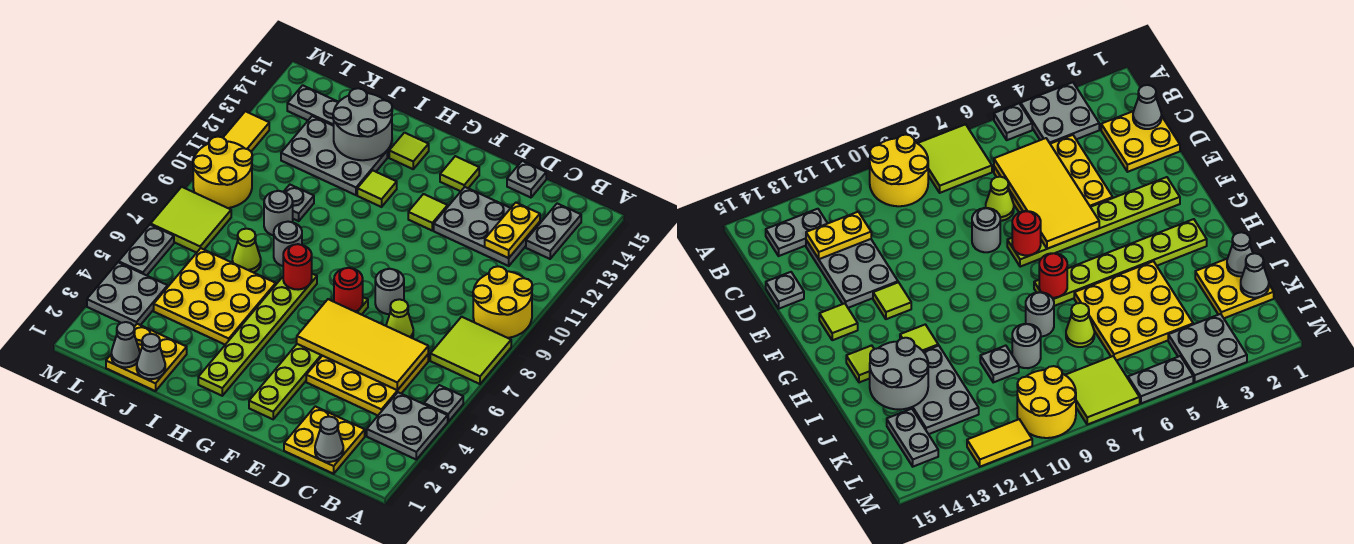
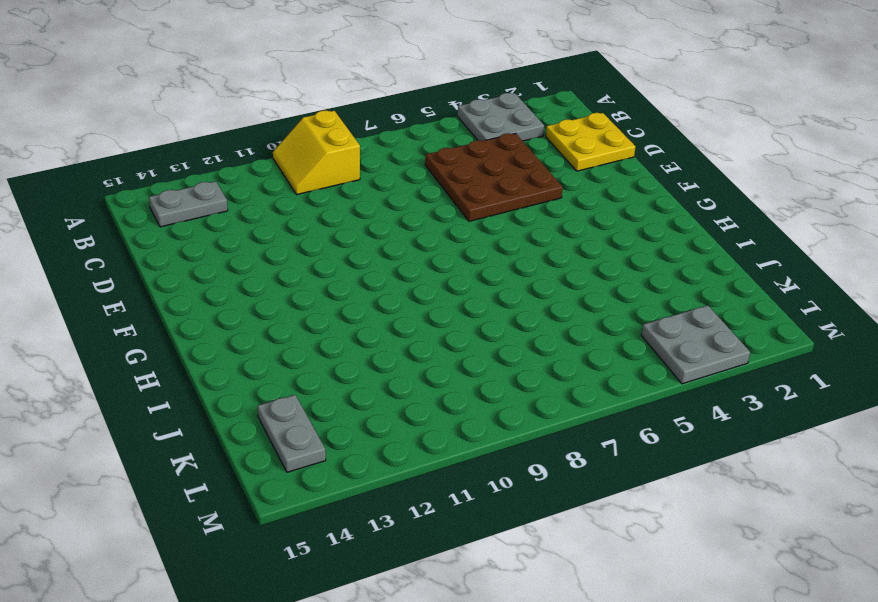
yellow 2x2 slope [273,110,360,195] -> yellow 2x2 round brick [473,266,532,338]
brown 3x3 plate [425,133,563,221] -> yellow 3x3 plate [306,355,428,415]
none -> grey 1x1 plate [424,385,463,422]
none -> lime 2x2 tile [430,317,511,384]
none -> grey 2x3 plate [434,187,540,266]
none -> lime 1x1 cone [386,299,413,338]

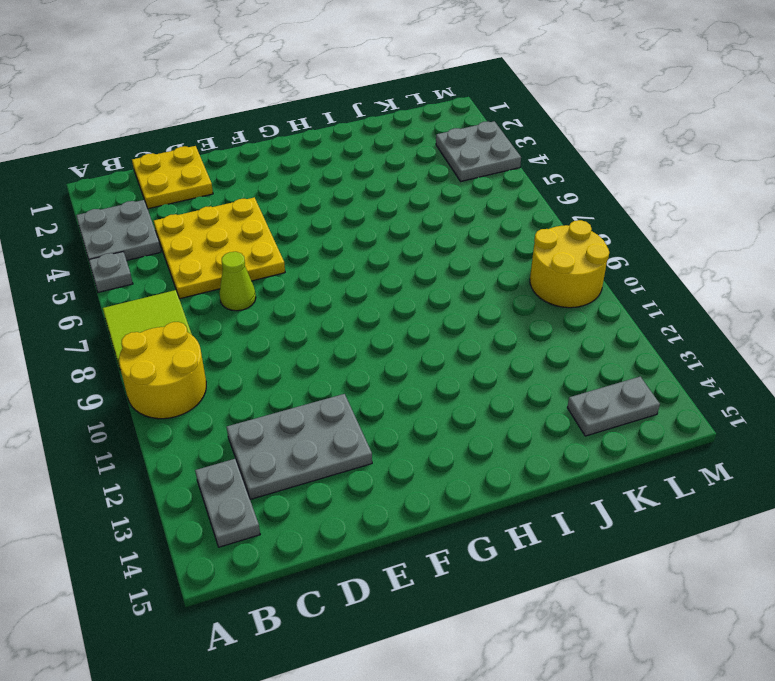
none -> grey 1x1 plate [507,161,546,198]
none -> grey 1x1 round brick [375,269,404,314]
none -> lime 1x6 plate [249,297,368,419]
none -> lime 1x1 tile [408,194,448,230]

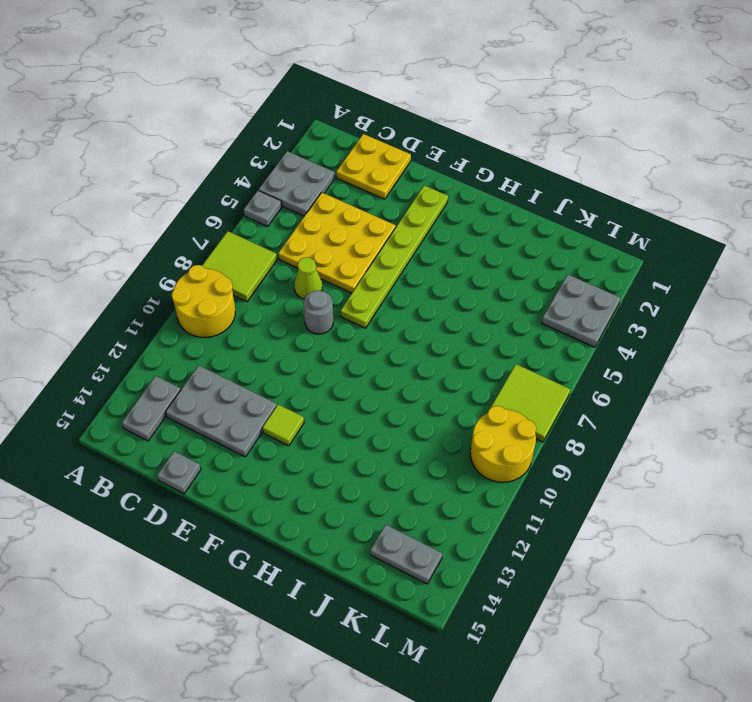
none -> lime 1x1 tile [440,156,479,191]
none -> lime 1x6 plate [198,274,317,396]
none -> lime 1x1 tile [357,170,397,207]
none -> lime 1x1 tile [389,133,429,169]

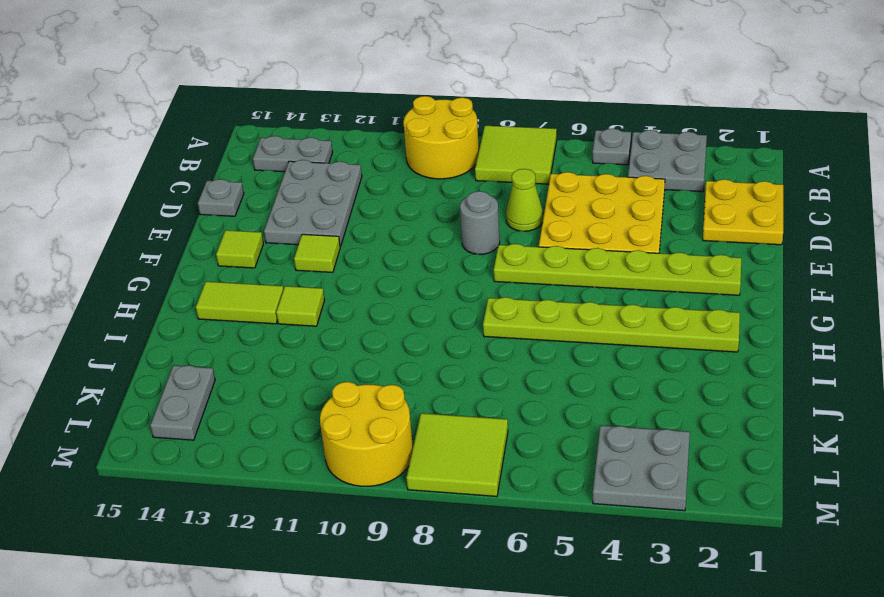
lime 1x2 tile [196,282,284,324] -> lime 1x1 tile [389,133,429,169]
none -> yellow 3x3 plate [154,248,276,345]
none -> grey 1x1 round brick [274,222,302,266]
none -> grey 2x3 plate [281,116,387,195]
none -> yellow 2x2 plate [106,324,187,391]

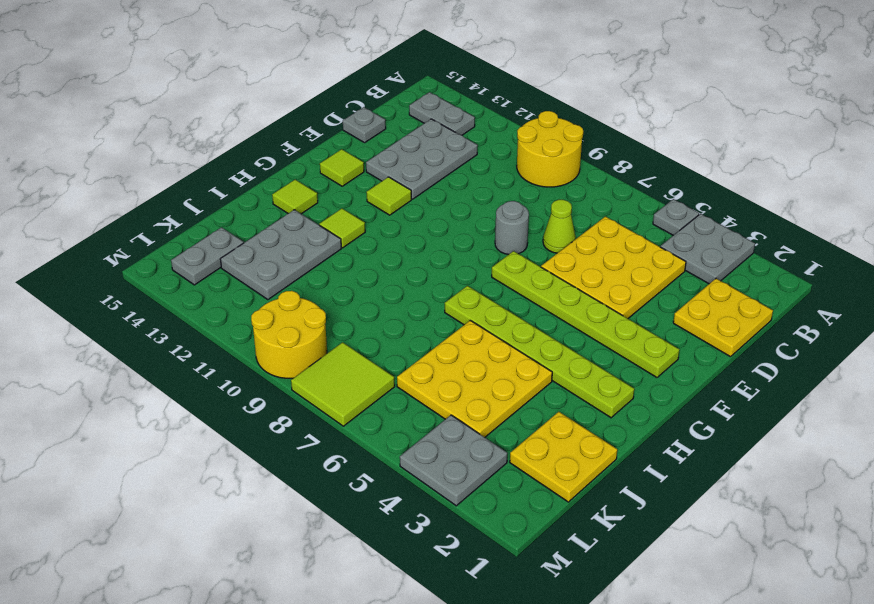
none -> lime 2x2 tile [430,317,511,384]
none -> grey 1x1 round brick [274,222,302,266]
none -> lime 1x1 cone [232,229,261,273]
none -> grey 1x1 round brick [264,191,293,235]

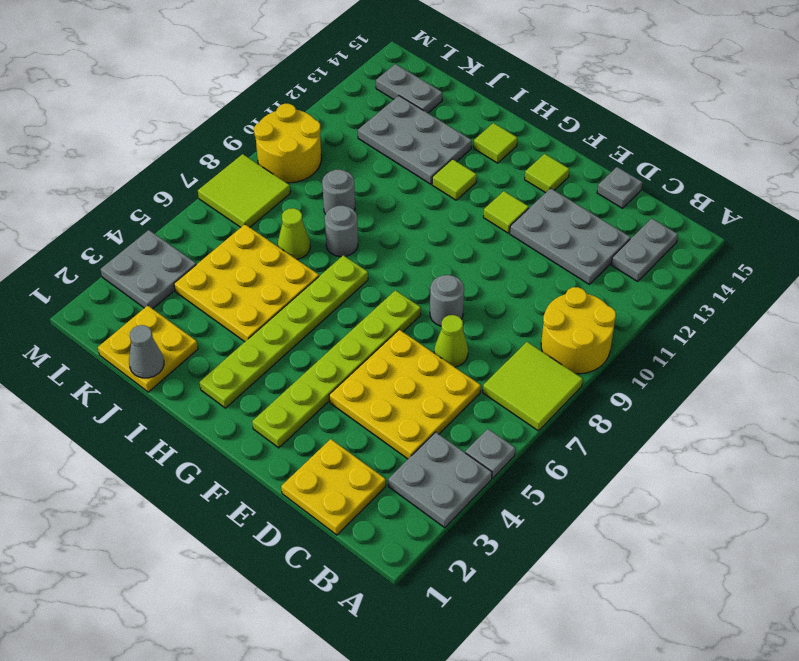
none -> grey 1x1 plate [284,185,314,221]
none -> grey 1x2 plate [119,225,174,275]
none -> yellow 1x2 tile [223,111,269,152]
none -> grey 1x1 cone [315,417,343,462]

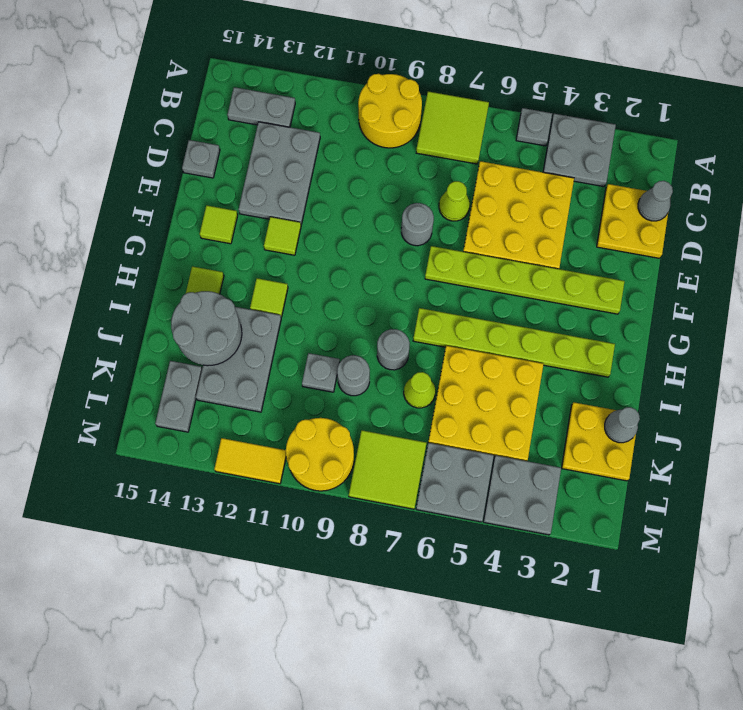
grey 2x2 plate [416,443,494,522] -> grey 1x2 plate [119,225,174,275]
none -> yellow 2x4 tile [297,299,428,390]
none -> yellow 1x2 plate [485,203,540,258]
none -> red 1x1 round brick [334,268,363,312]
none -> red 1x1 round brick [283,244,312,290]

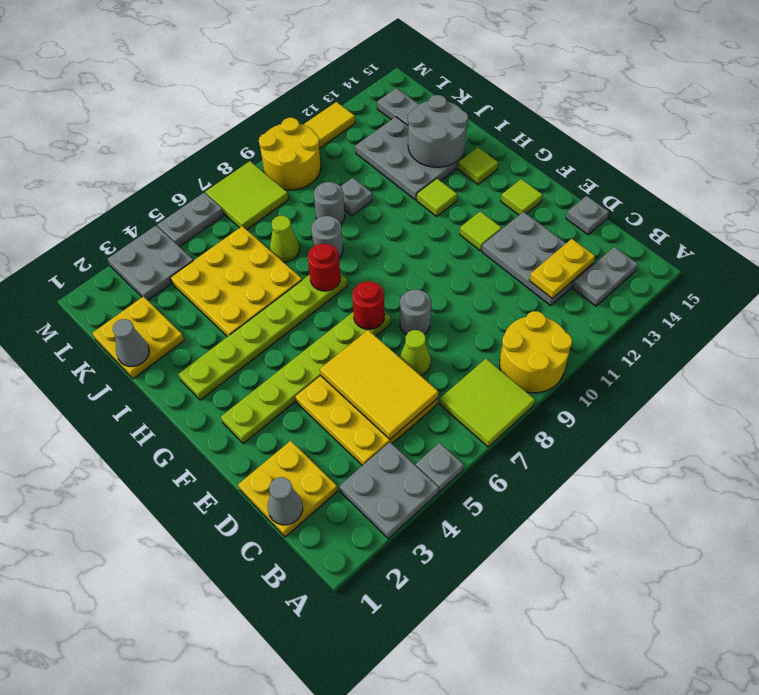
yellow 2x3 tile [320,330,438,439] -> yellow 2x4 tile [297,299,428,390]
none -> grey 1x1 cone [111,322,140,367]

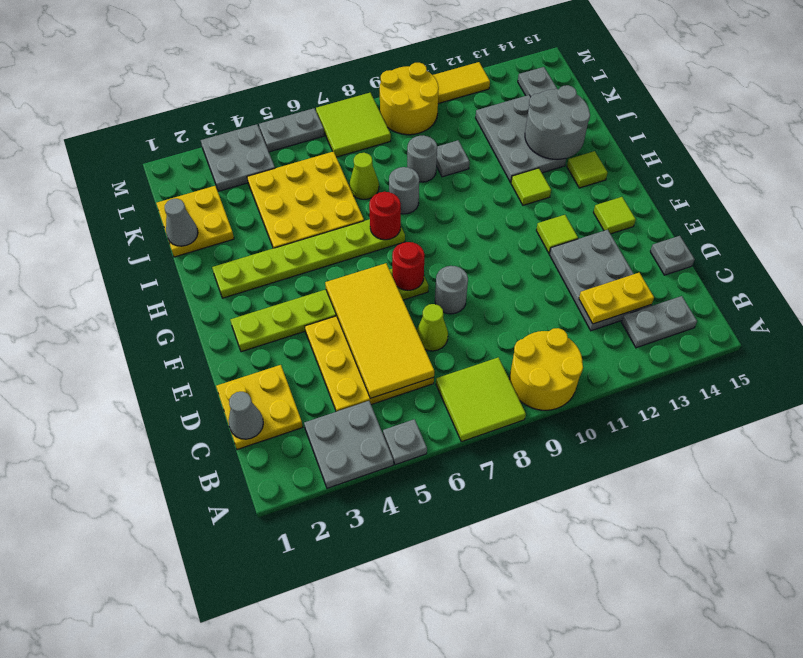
none -> grey 1x1 cone [111,322,140,367]

